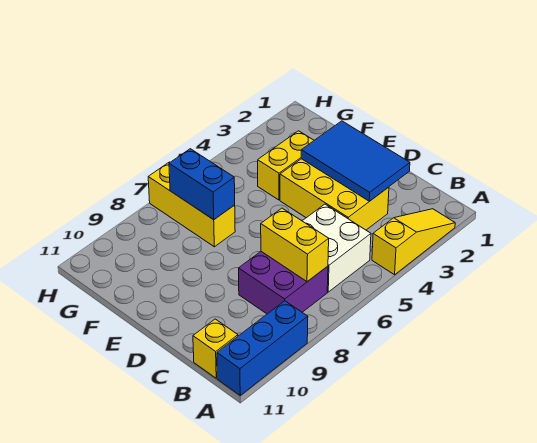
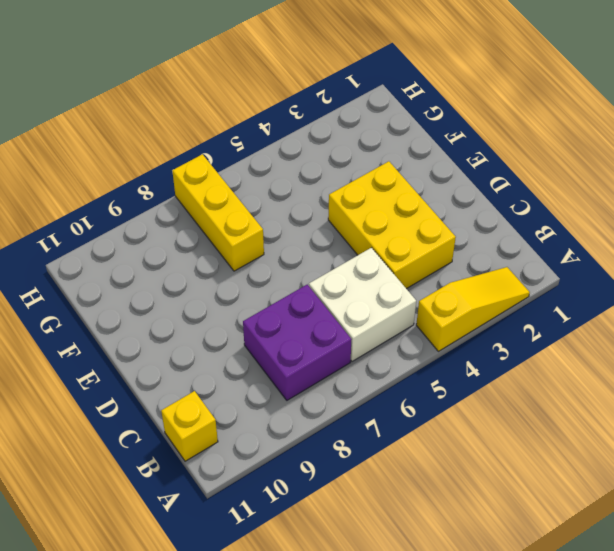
none -> blue 1x3 brick [217,301,308,395]
none -> yellow 1x2 brick [258,131,314,200]

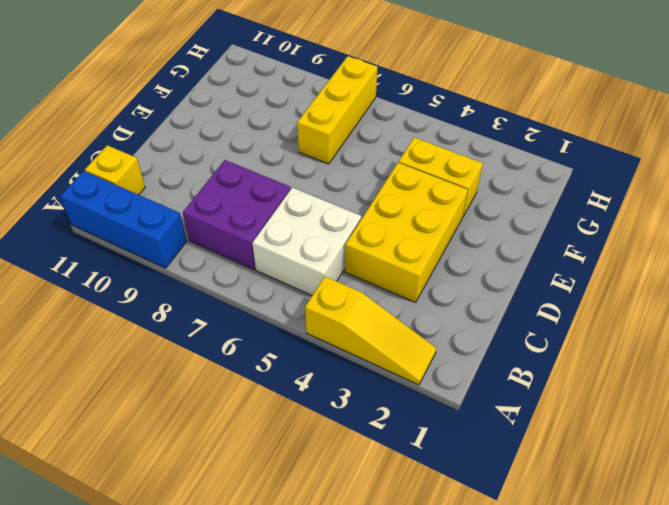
none -> yellow 1x2 brick [261,208,329,282]
none -> blue 2x3 tile [301,121,410,201]

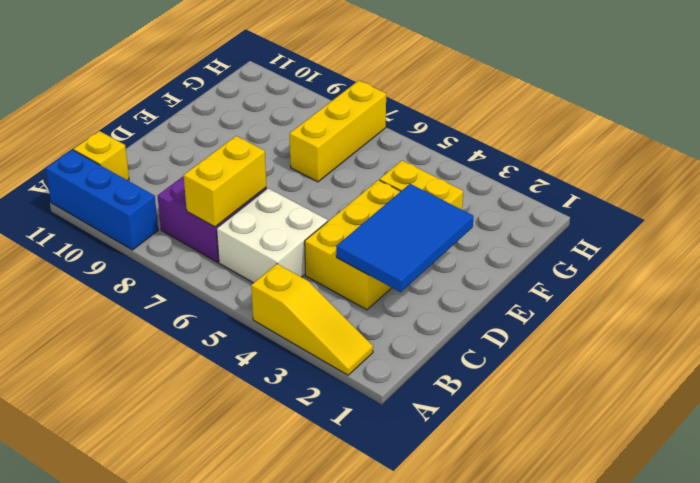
none -> blue 1x2 brick [169,149,235,220]

